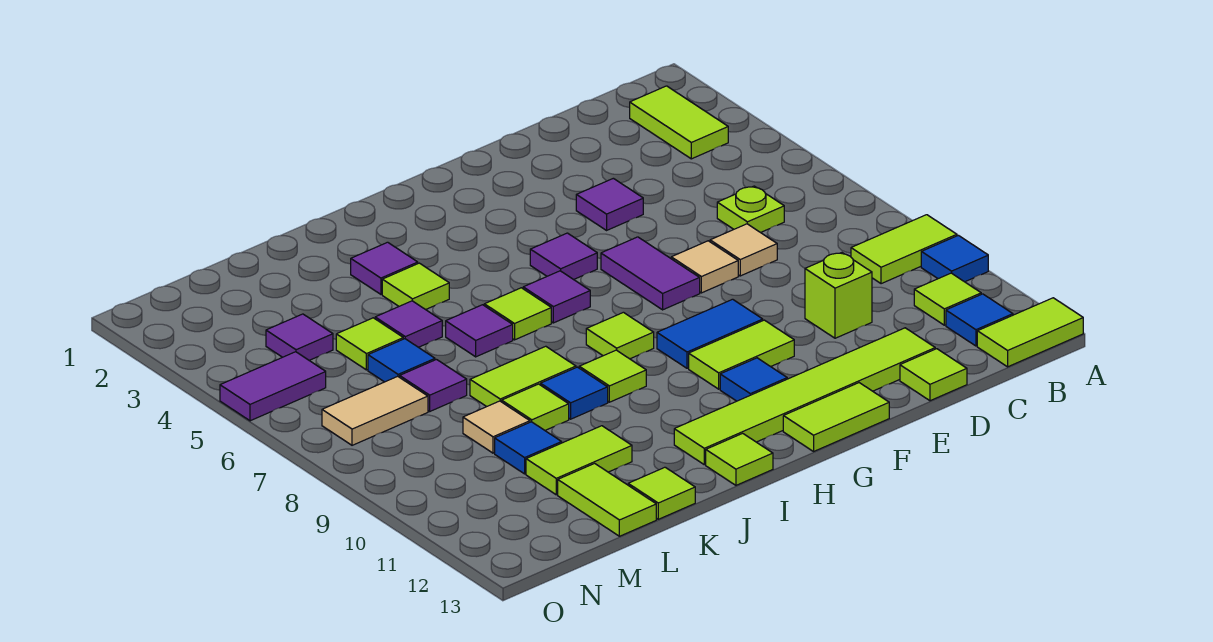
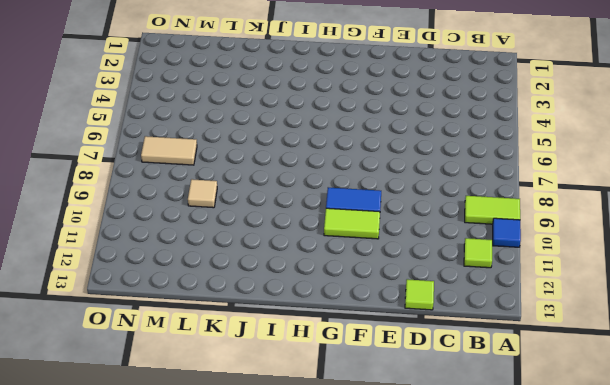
none -> lime 1x2 tile [977,298,1083,367]
none -> lime 1x2 tile [630,86,728,159]
none -> blue 1x1 tile [946,294,1013,346]
none -> lime 1x1 plate [717,186,784,233]

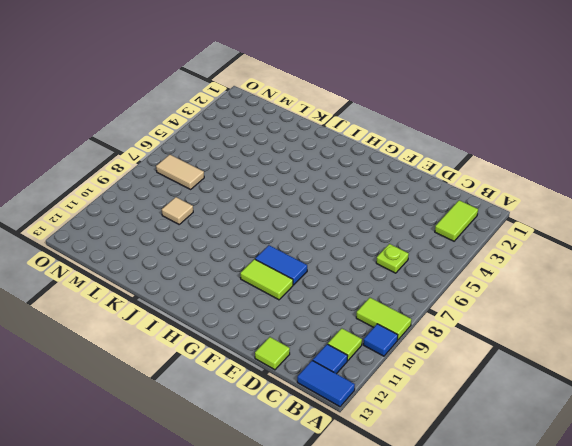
blue 1x2 tile [297,360,355,407] -> lime 1x2 tile [977,298,1083,367]
none -> tan 1x1 tile [710,224,777,276]
none -> lime 1x1 brick [805,253,872,338]
none -> lime 1x6 tile [674,328,935,465]
none -> purple 1x1 tile [576,178,643,230]

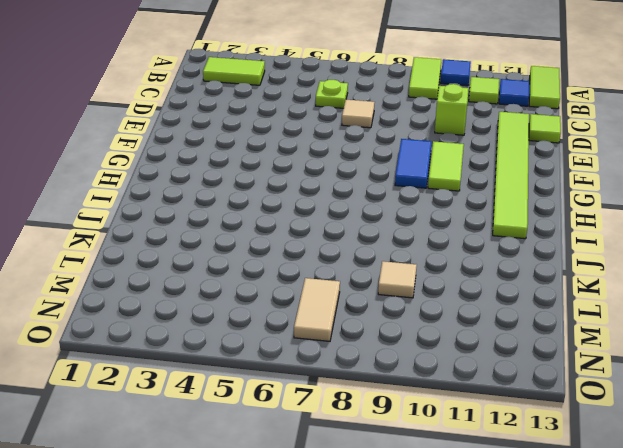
none -> purple 1x1 tile [576,178,643,230]
none -> tan 1x1 tile [671,241,738,293]
none -> purple 1x2 tile [601,237,700,310]
none -> lime 1x2 tile [783,383,889,451]

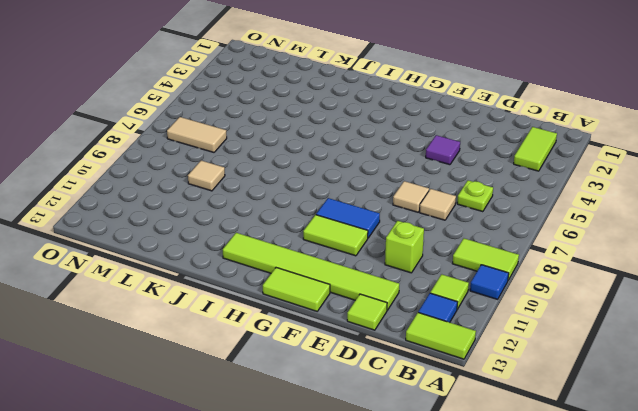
none -> purple 1x2 tile [601,237,700,310]
none -> purple 1x1 tile [530,233,597,280]
none -> blue 1x1 tile [720,358,787,401]
none -> purple 1x1 tile [523,271,590,323]

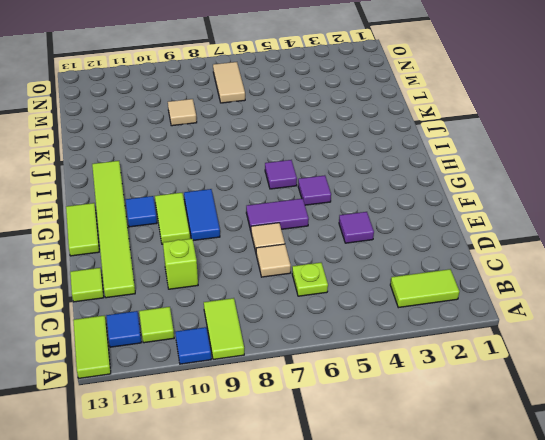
none -> lime 1x1 tile [586,312,654,359]
none -> lime 1x1 tile [484,288,551,340]
none -> lime 1x1 tile [579,350,646,402]
none -> lime 1x1 tile [706,433,773,485]

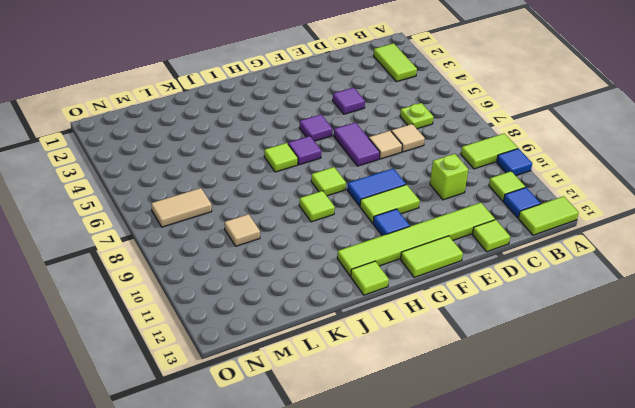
none -> purple 1x1 tile [351,242,418,294]
none -> lime 1x1 tile [382,263,449,310]
none -> purple 1x1 tile [446,305,513,357]
none -> lime 1x2 tile [470,346,576,407]

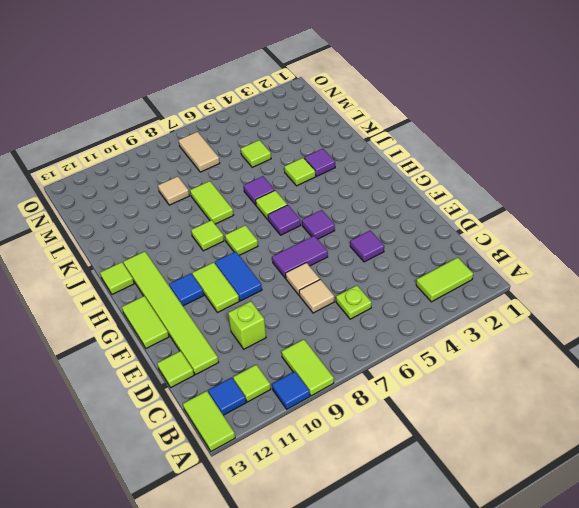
none -> blue 1x1 tile [541,367,608,419]
none -> purple 1x1 tile [375,301,442,347]
none -> lime 1x1 tile [502,384,569,430]
none -> lime 1x2 tile [526,426,632,495]

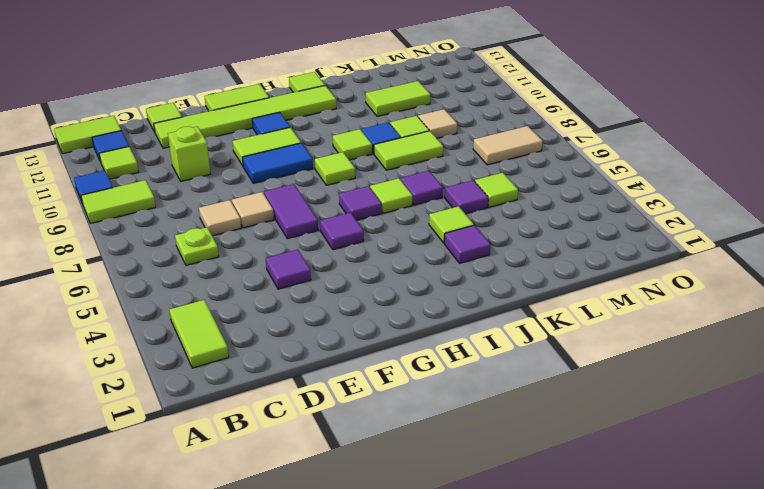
none -> lime 1x1 tile [628,467,695,519]
none -> blue 1x1 tile [368,339,435,382]
none -> purple 1x1 tile [400,360,467,411]
none -> blue 1x1 tile [495,422,562,474]

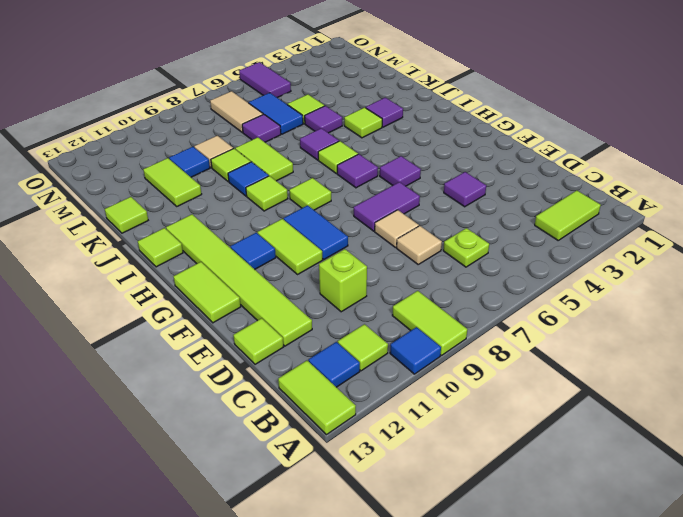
blue 1x2 tile [249,93,303,134] -> blue 1x1 tile [368,339,435,382]
none -> lime 1x2 tile [558,463,656,536]
none -> purple 1x1 tile [266,314,333,361]

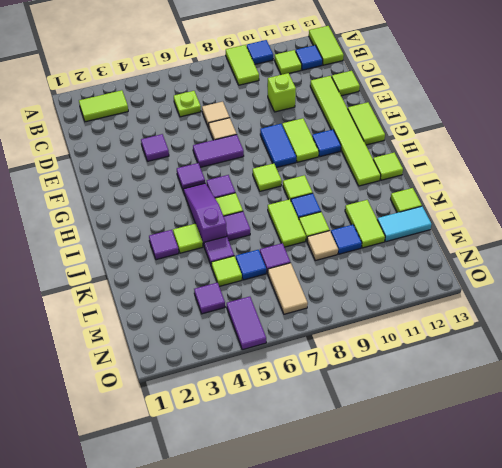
purple 1x3 slope [183,183,227,246] -> none
cyan 1x2 tile [377,206,432,242] -> lime 1x2 tile [558,463,656,536]

